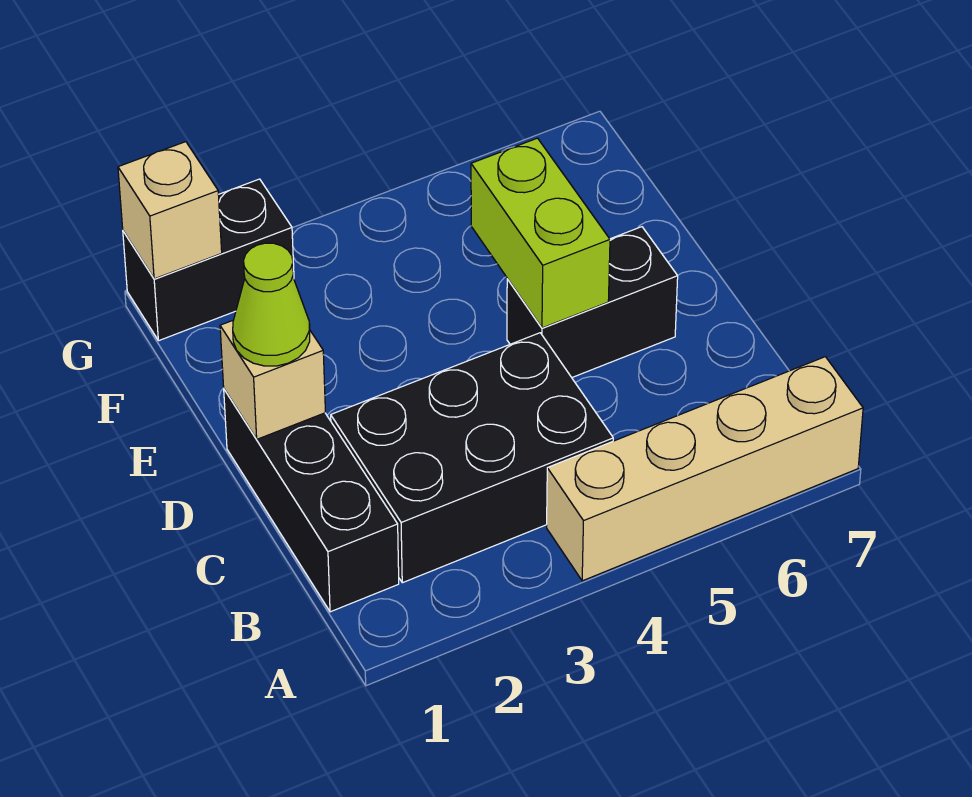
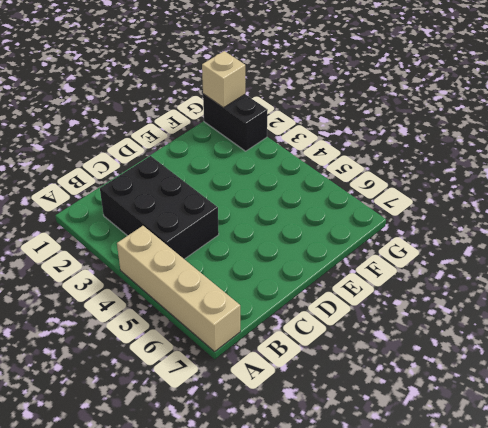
none -> black 1x3 brick [224,389,399,612]
none -> black 1x2 brick [507,227,678,377]

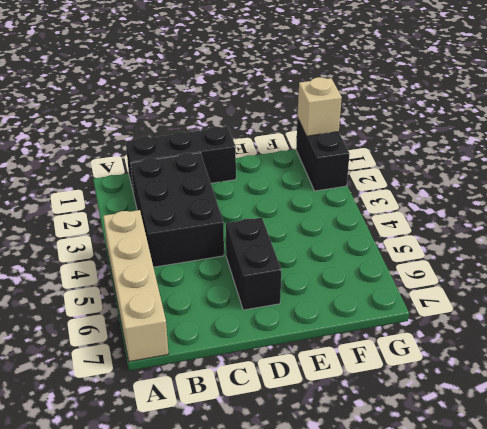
none -> tan 1x1 brick [220,321,325,439]
none -> lime 1x2 brick [471,138,610,328]

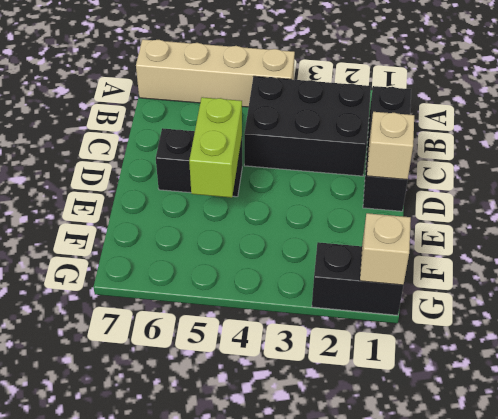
none -> lime 1x1 cone [233,243,310,366]

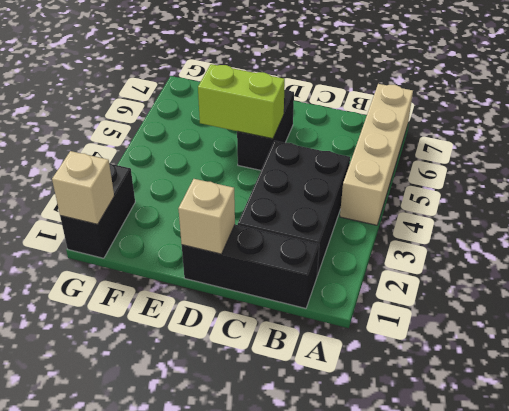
none -> lime 1x1 cone [233,243,310,366]

